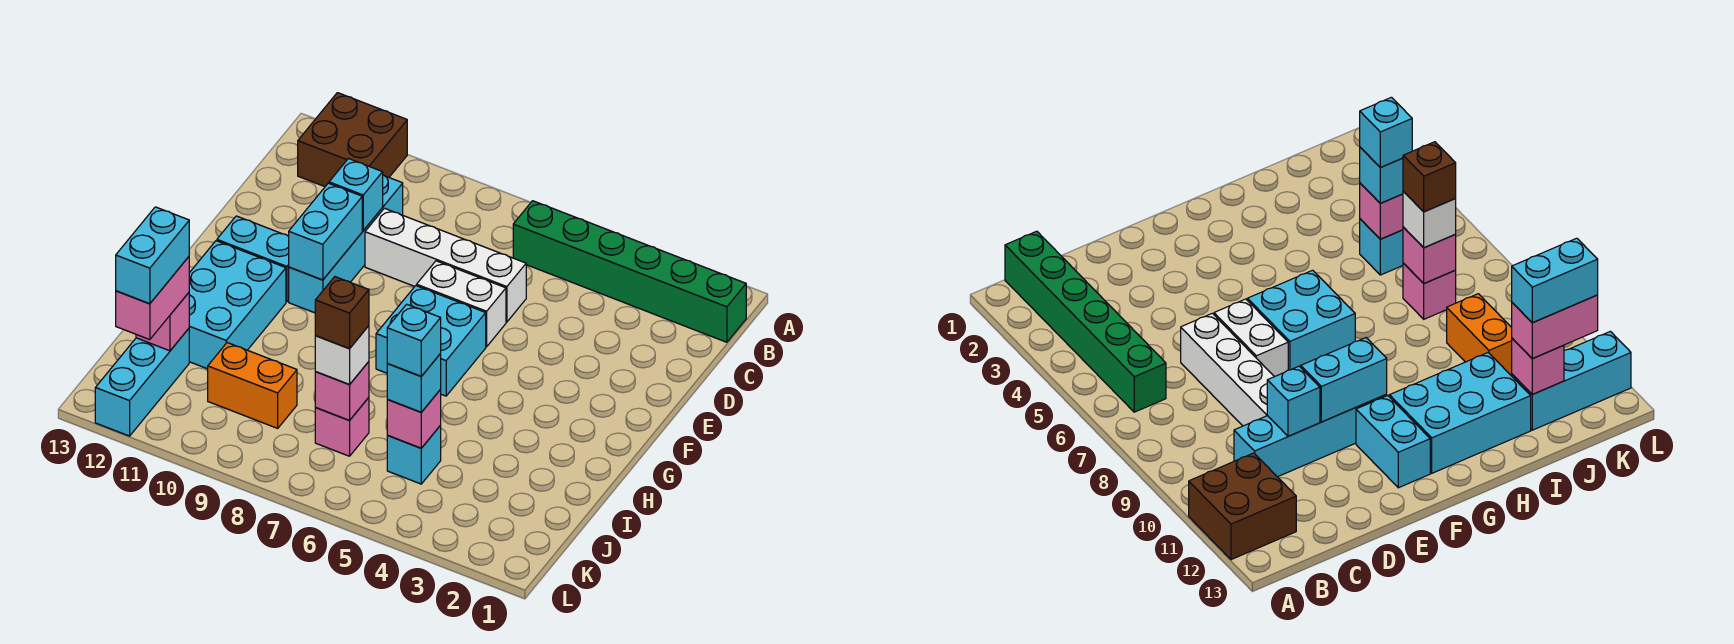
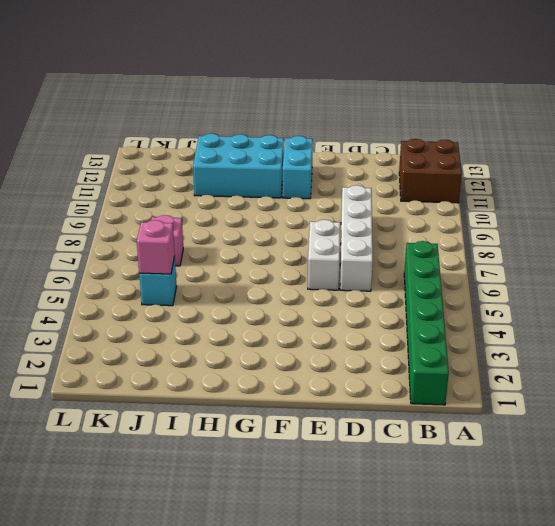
none -> cyan 1x4 brick [289,175,403,313]
none -> cyan 2x2 brick [376,286,486,396]
none -> orange 1x2 brick [208,343,297,428]

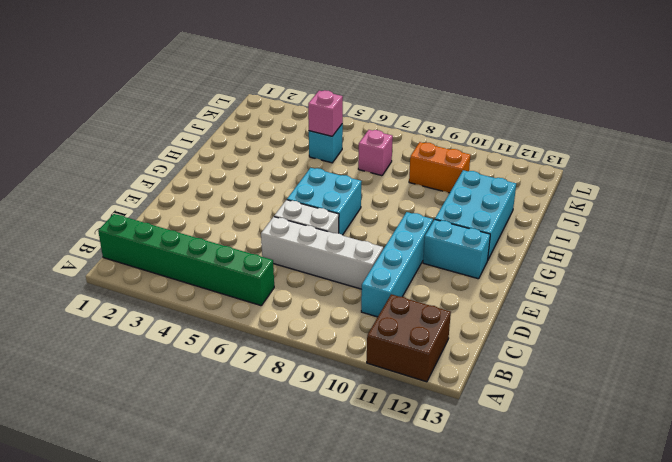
none -> cyan 1x3 brick [95,329,189,436]
none -> cyan 1x1 brick [329,159,383,230]
none -> cyan 1x2 brick [289,183,362,280]

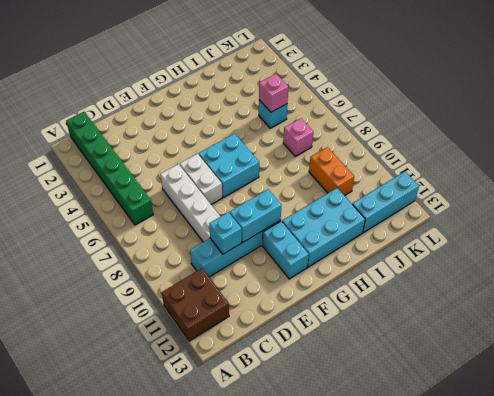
none -> pink 1x1 brick [315,362,369,420]
none -> pink 1x1 brick [136,293,189,351]
none -> cyan 1x1 brick [387,354,441,412]

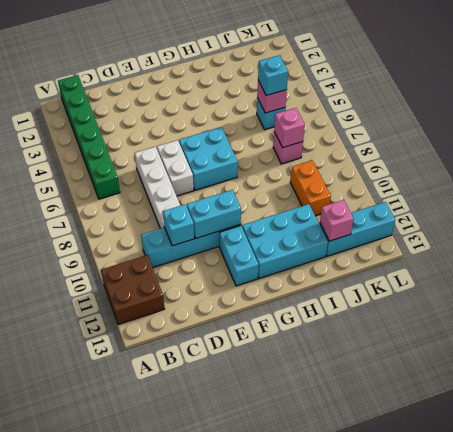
none -> white 1x1 brick [315,326,369,385]
none -> pink 1x2 brick [116,257,189,340]
none -> cyan 1x1 brick [387,304,441,376]

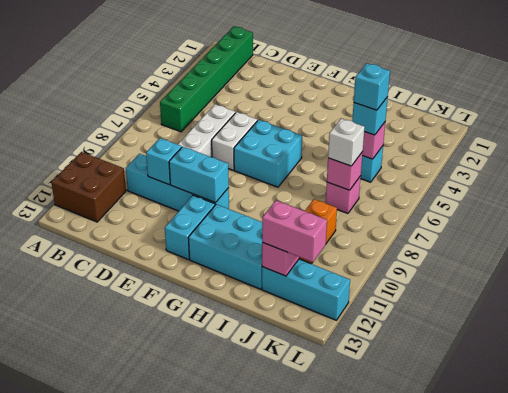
none -> brown 1x1 brick [315,277,369,349]
none -> cyan 1x2 brick [116,207,189,304]

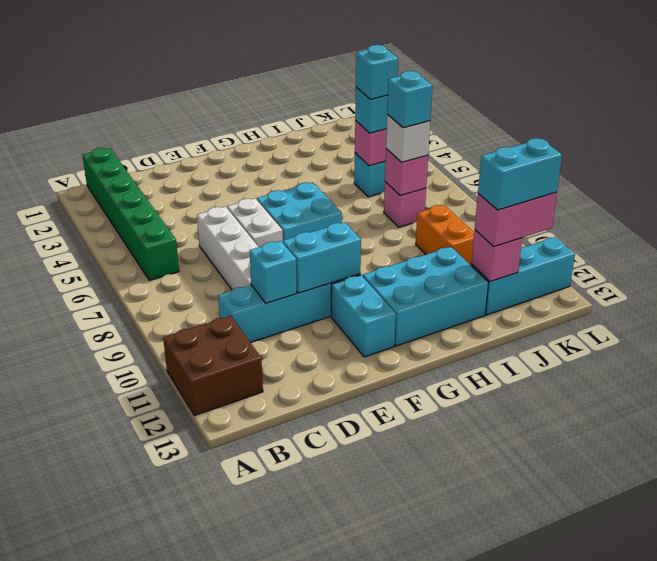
cyan 1x1 brick [387,71,432,128] -> brown 1x1 brick [315,277,369,349]

